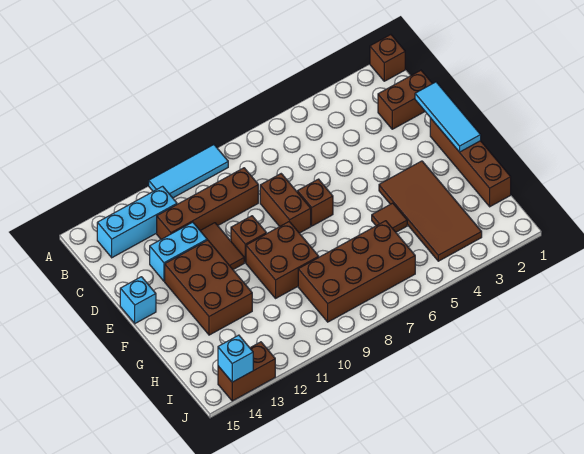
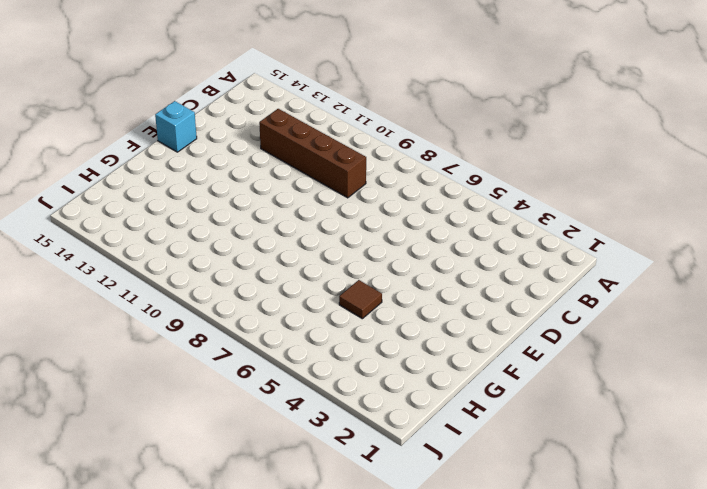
none -> brown 1x1 brick [370,35,405,81]
none -> cyan 1x3 tile [149,145,228,198]
none -> cyan 1x3 brick [97,186,177,258]

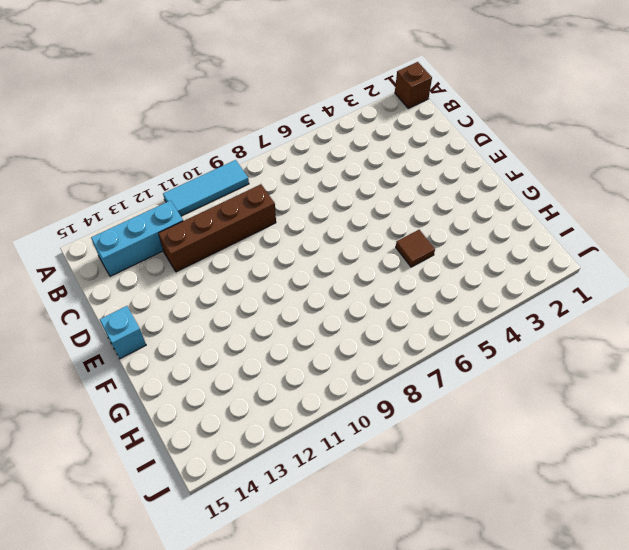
none -> brown 1x2 brick [378,70,432,129]
none -> brown 1x2 brick [260,174,311,233]
none -> brown 1x2 tile [200,223,244,269]

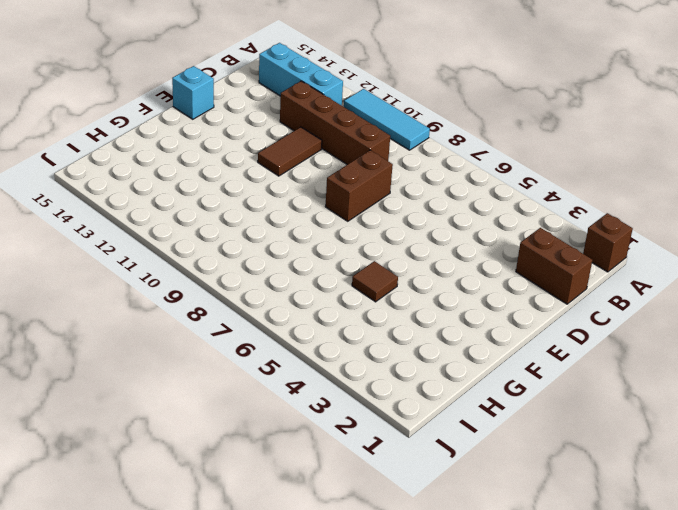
none -> cyan 1x2 brick [150,222,207,281]
none -> brown 1x4 brick [430,118,511,207]
none -> brown 1x1 brick [297,179,333,226]

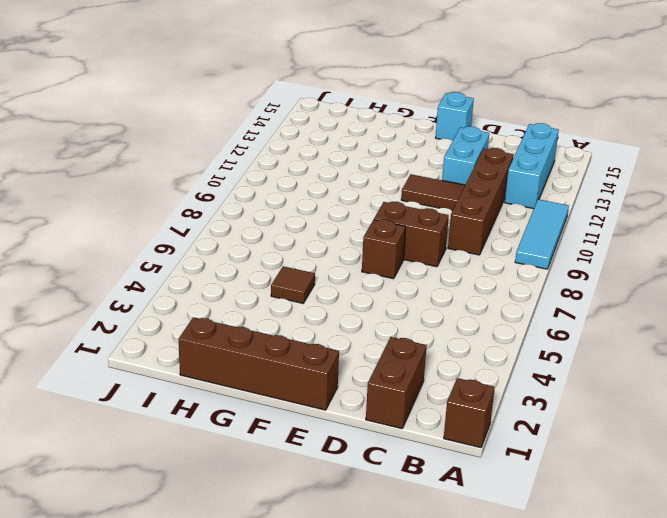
none -> brown 1x1 brick [231,216,266,263]
none -> brown 2x3 brick [165,240,252,335]
none -> brown 2x4 tile [379,161,482,261]

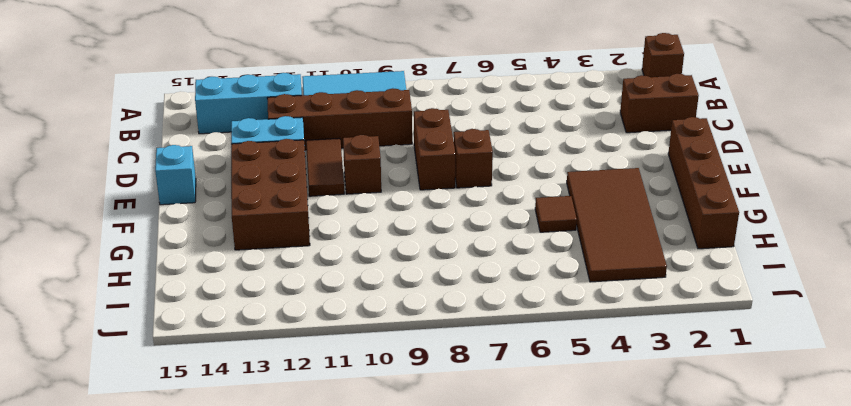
none -> brown 2x2 brick [246,222,319,298]
none -> brown 2x4 brick [298,221,415,322]
none -> brown 1x2 brick [218,342,275,401]

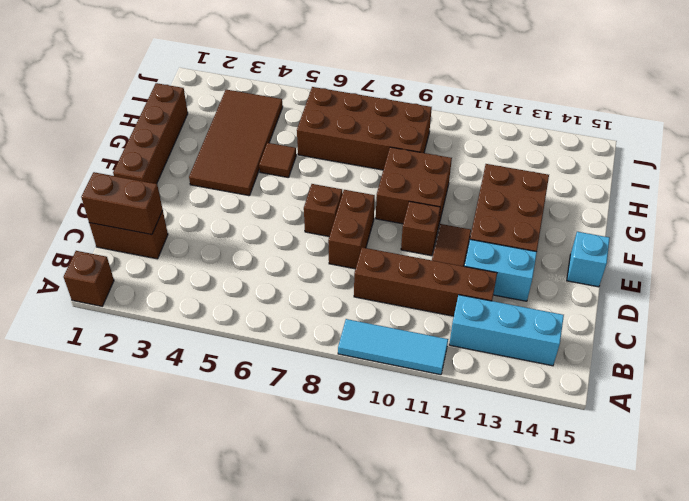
brown 1x2 brick [81,172,163,235] -> brown 1x2 brick moved to [218,342,275,401]
none -> cyan 1x3 tile [415,82,481,152]
none -> cyan 1x1 brick [218,335,253,382]

